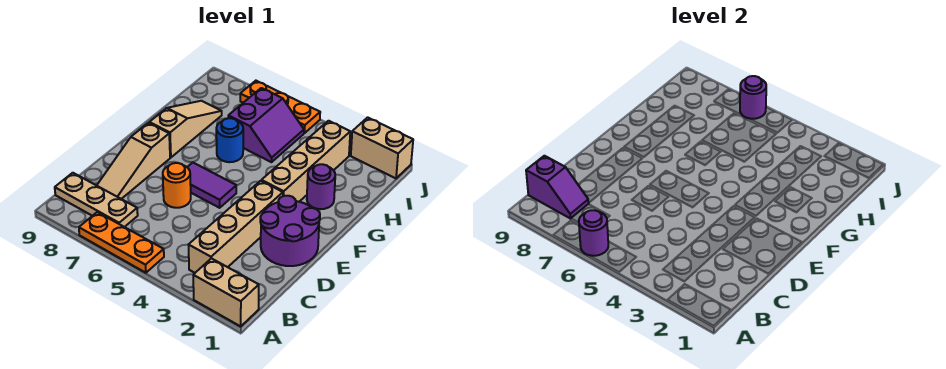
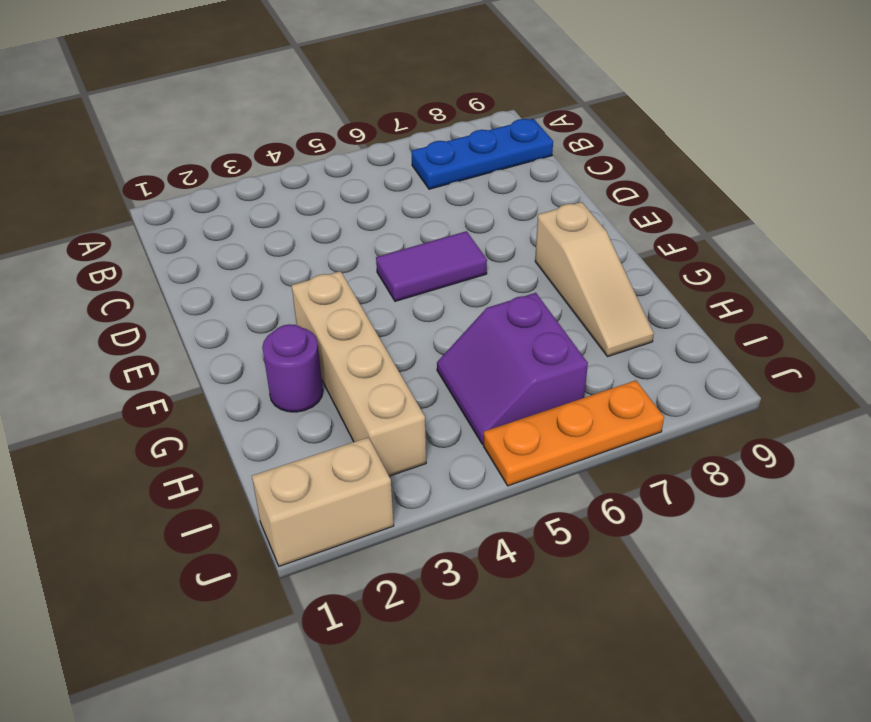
blue 1x3 plate [411,119,553,189] -> tan 1x3 plate [55,173,138,227]
none -> tan 1x2 brick [193,258,259,326]
none -> orange 1x3 plate [79,212,164,273]
none -> tan 1x4 brick [189,181,283,273]

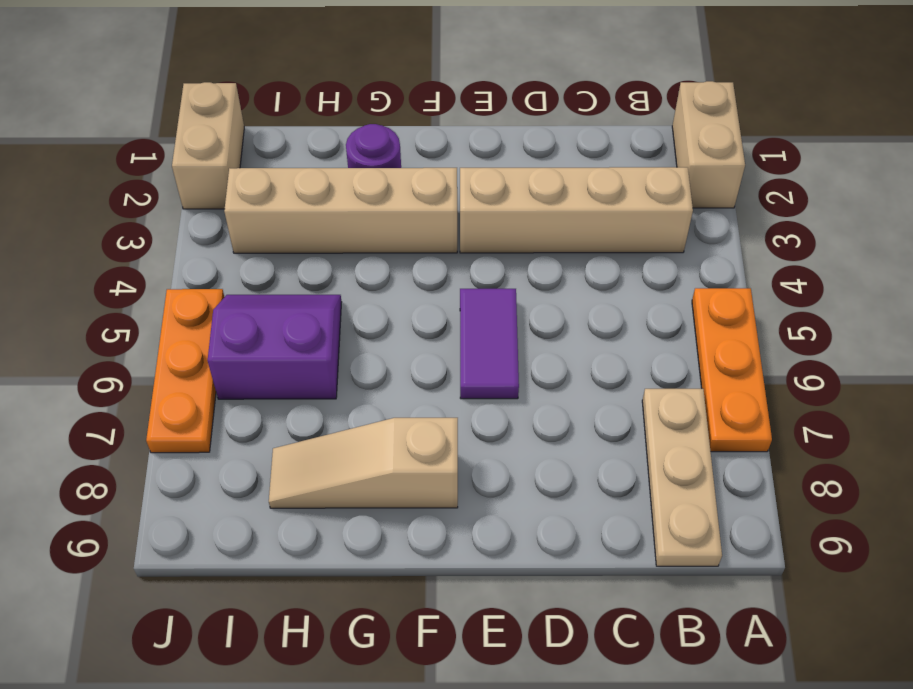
none -> tan 1x3 slope [97,123,170,199]
none -> purple 2x2 round brick [260,196,320,266]
none -> orange 1x1 round brick [163,163,191,208]

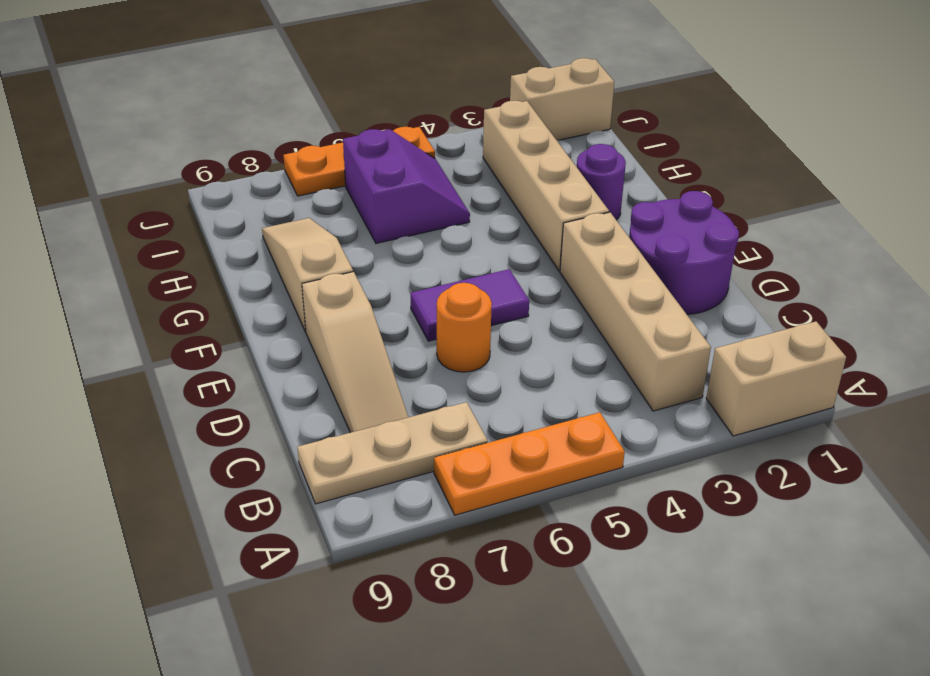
none -> blue 1x1 round brick [216,118,243,162]
none -> purple 1x1 round brick [579,210,608,256]
none -> purple 1x2 slope [526,156,589,219]

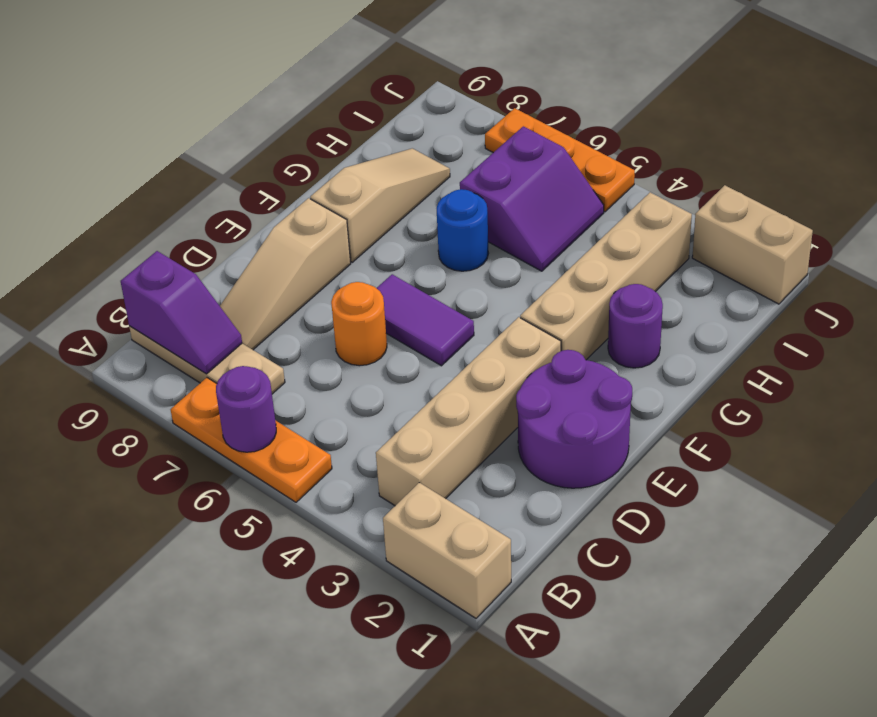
none -> purple 1x1 round brick [740,76,766,119]

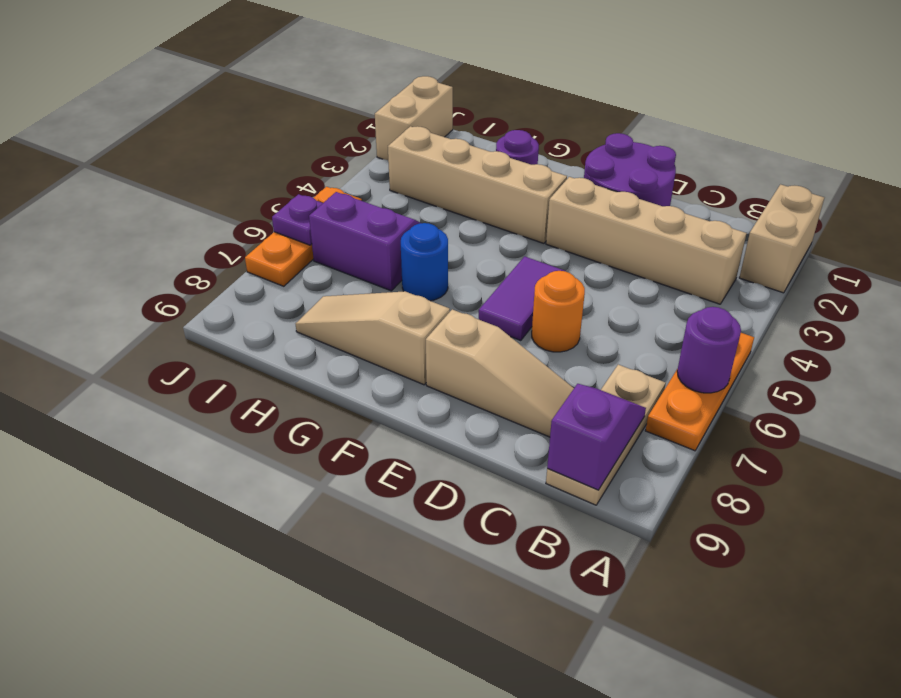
purple 1x1 plate [272,194,323,245] -> purple 1x1 round brick [740,76,766,119]

